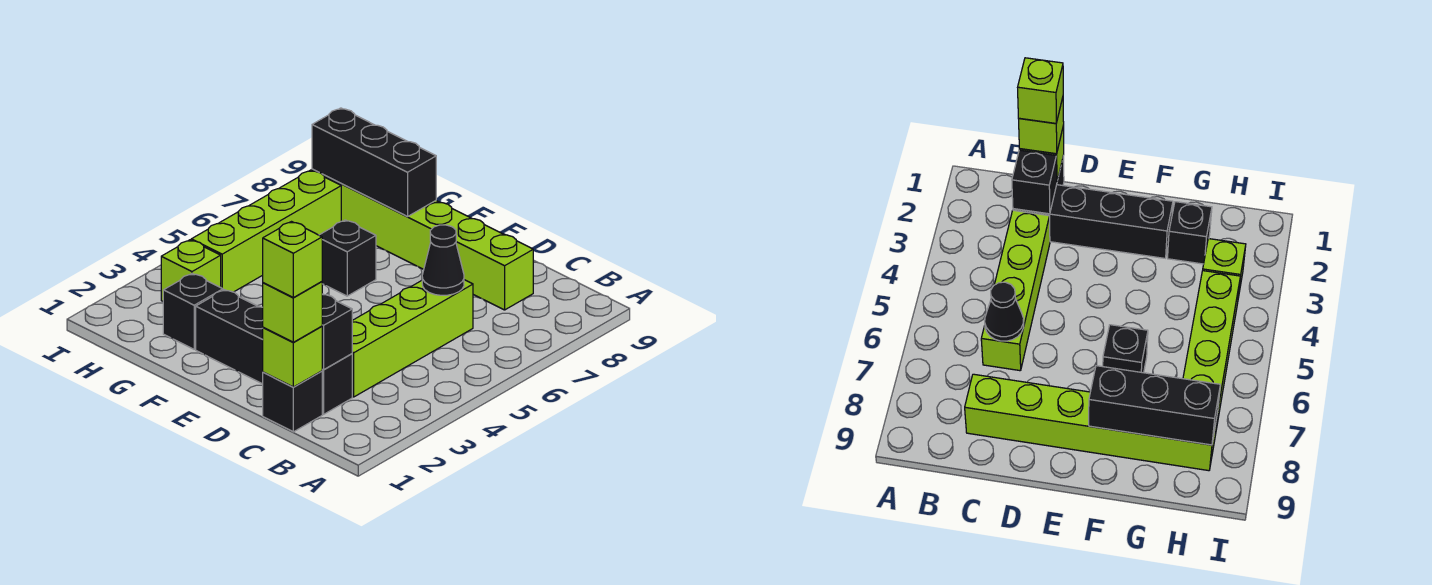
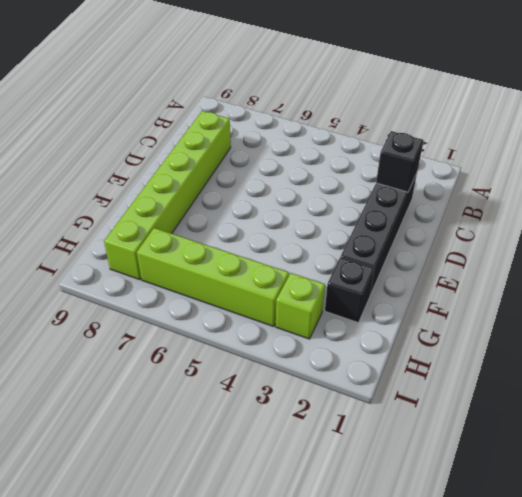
none -> black 1x1 brick [263,371,322,432]
none -> lime 1x4 brick [352,280,473,397]
none -> black 1x1 brick [319,220,376,296]

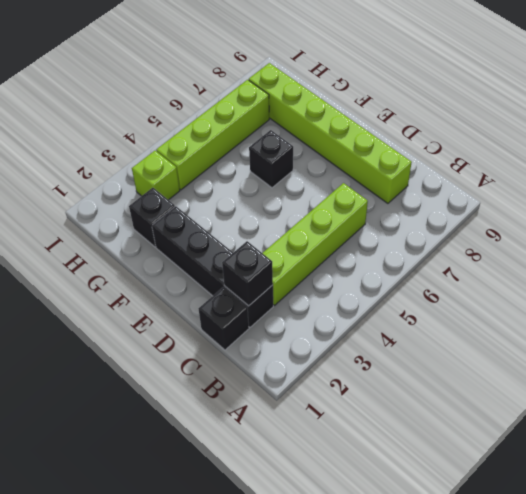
none -> lime 1x1 brick [263,326,322,387]
none -> black 1x1 cone [422,225,464,295]
none -> black 1x3 brick [312,108,436,217]

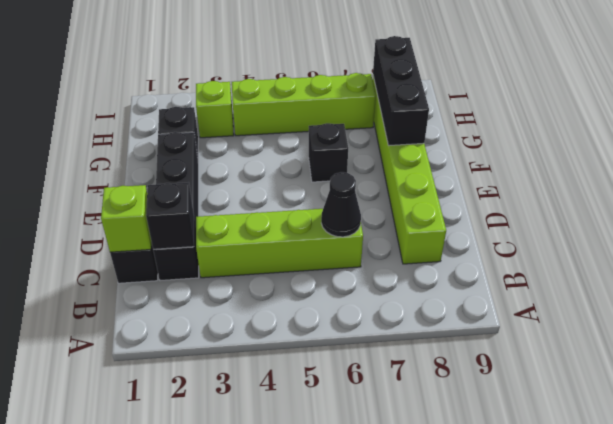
none -> lime 1x1 brick [263,282,322,342]
none -> lime 1x1 brick [263,222,322,298]

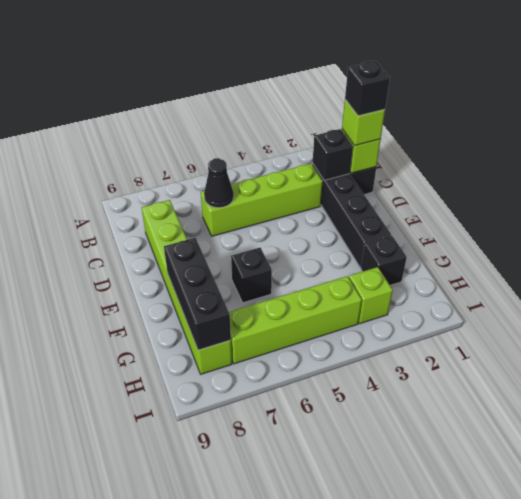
black 1x1 brick [345,61,390,116] -> lime 1x1 brick [263,222,322,298]

